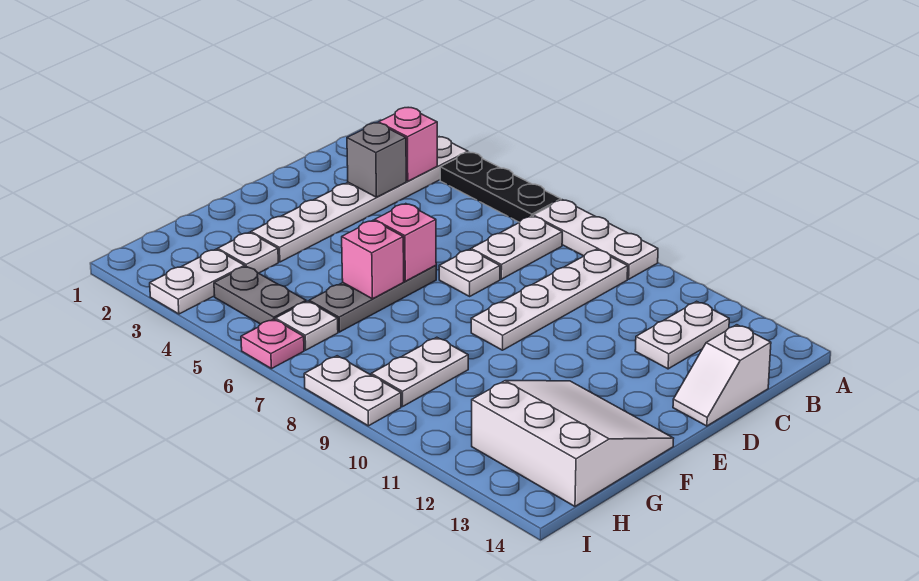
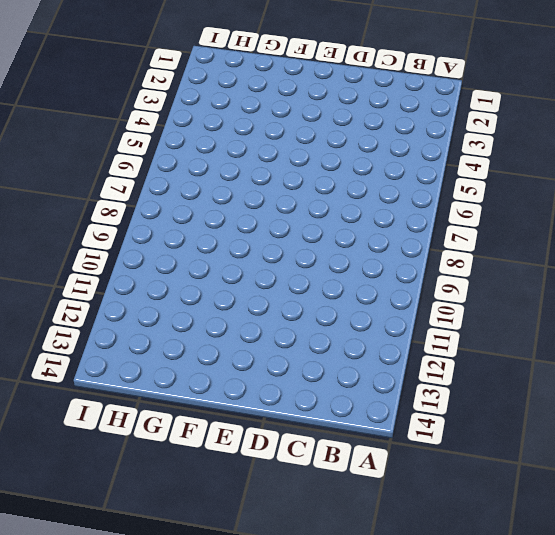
none -> white 1x6 plate [251,137,468,262]
none -> black 1x3 plate [440,152,561,222]
none -> white 1x3 plate [533,200,658,279]

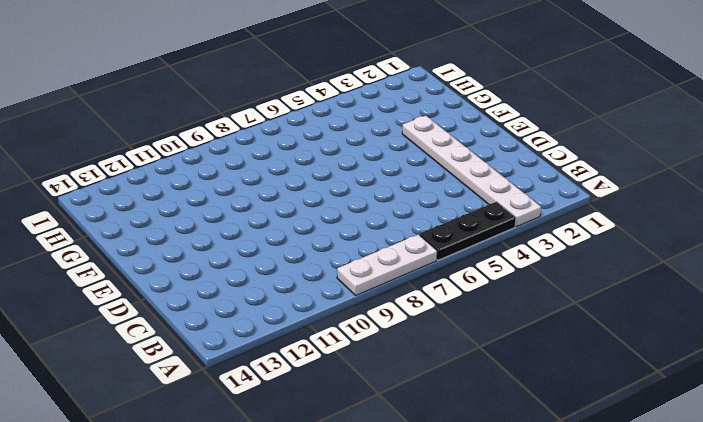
none -> white 1x2 plate [471,216,562,279]
none -> white 1x4 plate [471,249,628,350]
none -> white 1x2 plate [635,301,729,369]

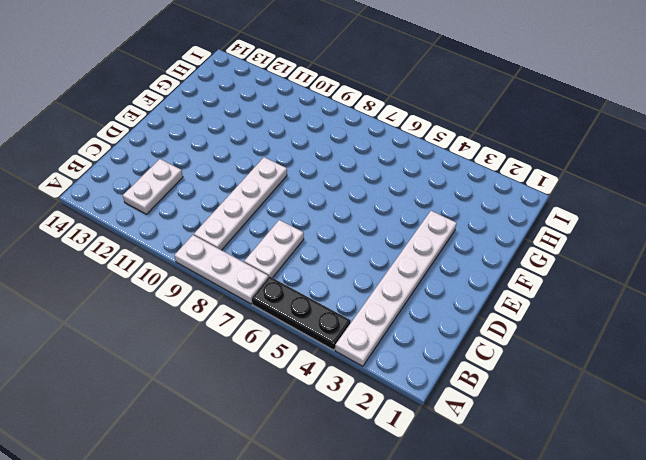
none -> white 1x2 slope [673,325,771,426]
none -> white 1x1 plate [439,249,500,296]
none -> grey 1x3 plate [309,265,436,332]

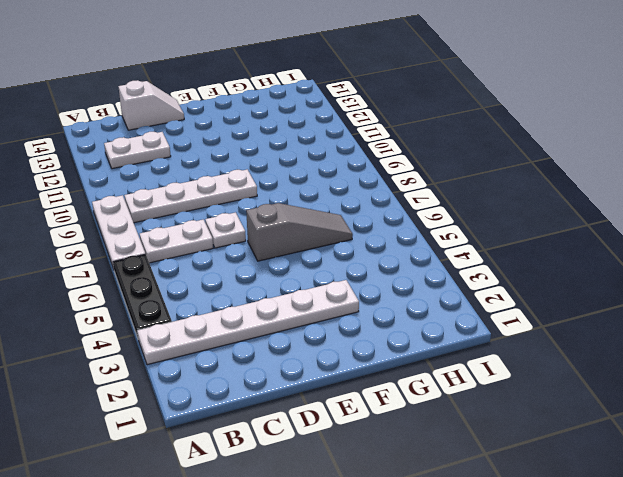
grey 1x3 slope [246,203,353,261] -> grey 1x3 plate [309,265,436,332]
none -> white 3x3 slope [472,381,674,506]
none -> white 1x1 plate [218,232,278,273]
none -> white 1x2 plate [371,337,468,406]

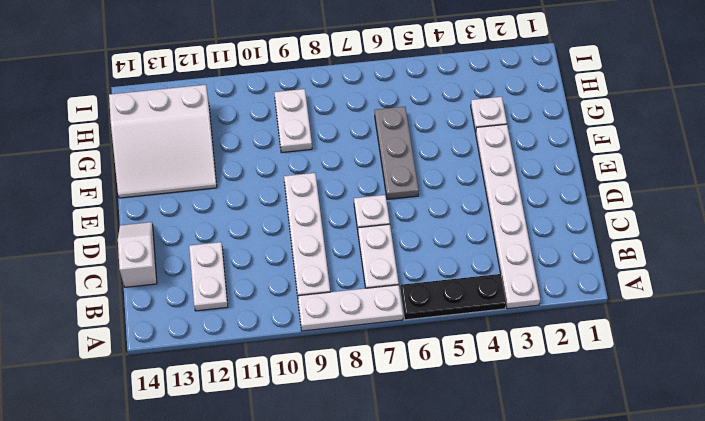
none -> white 1x2 plate [150,249,245,314]
none -> grey 1x2 plate [214,266,306,324]
none -> white 1x1 plate [275,301,338,350]

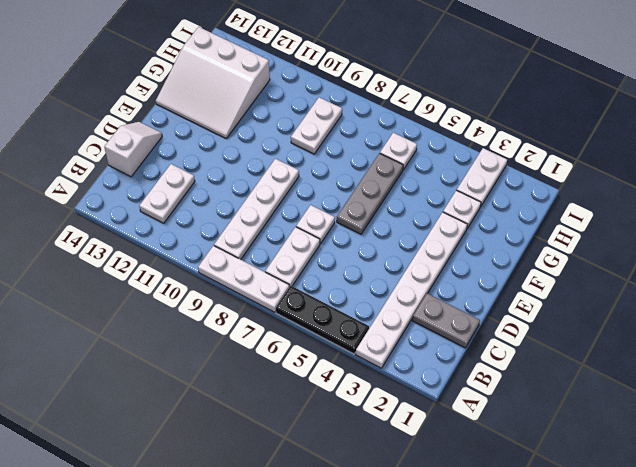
grey 1x2 plate [412,293,480,348] -> grey 1x2 plate moved to [214,266,306,324]
none -> pink 1x1 plate [241,319,304,369]
none -> white 1x2 plate [304,356,401,426]
none -> pink 1x1 brick [379,108,437,181]

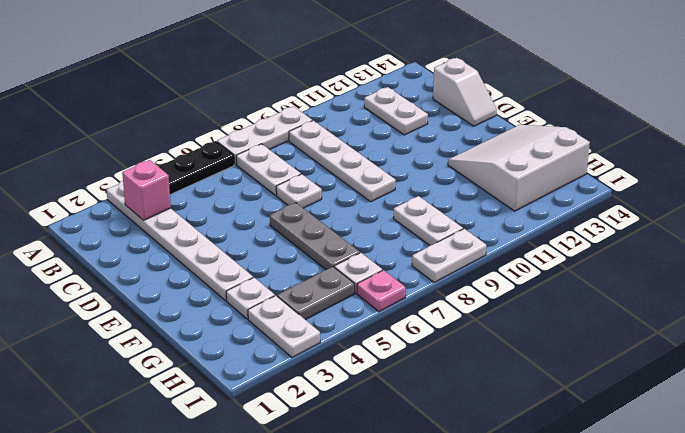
none -> grey 1x1 brick [347,123,406,197]
none -> pink 1x1 brick [375,204,436,281]
none -> pink 1x1 brick [342,220,404,299]

